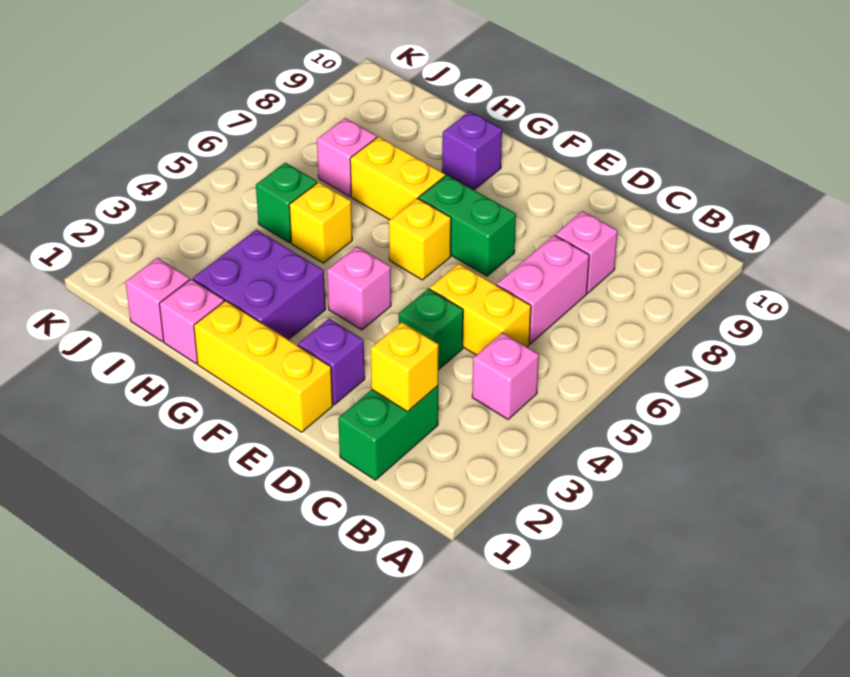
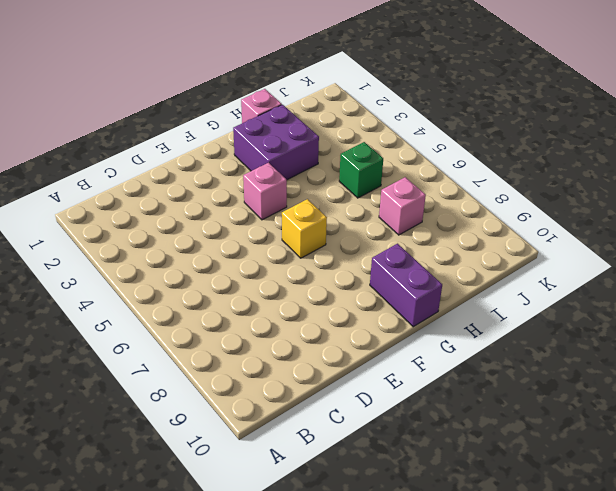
purple 1x2 brick [370,244,442,327] -> purple 1x1 brick [442,111,502,189]
none -> pink 1x1 brick [472,333,539,419]
none -> green 1x2 brick [338,386,438,480]
none -> yellow 1x2 brick [430,264,531,355]

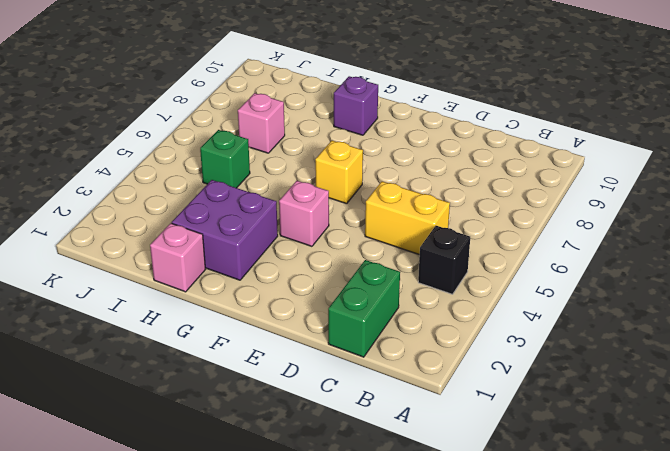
black 1x1 brick [418,226,470,294] -> pink 1x1 brick [472,333,539,419]
none -> pink 1x2 brick [497,235,589,344]
none -> pink 1x1 brick [555,211,618,293]
none -> green 1x1 brick [399,289,463,370]

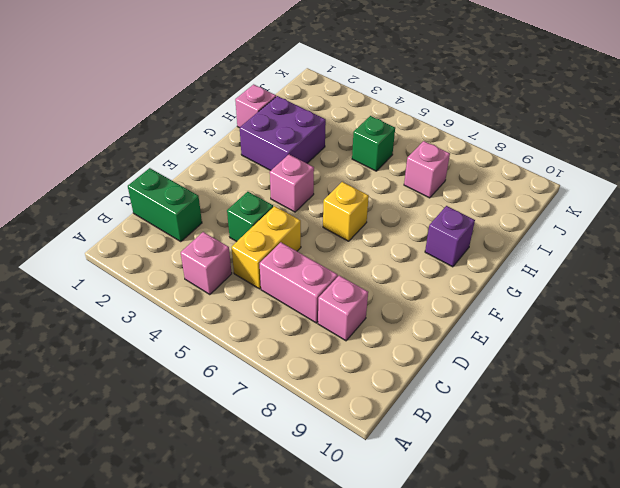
none -> yellow 1x3 brick [194,301,333,432]
none -> purple 1x1 brick [298,319,365,405]
none -> green 1x2 brick [419,175,516,276]

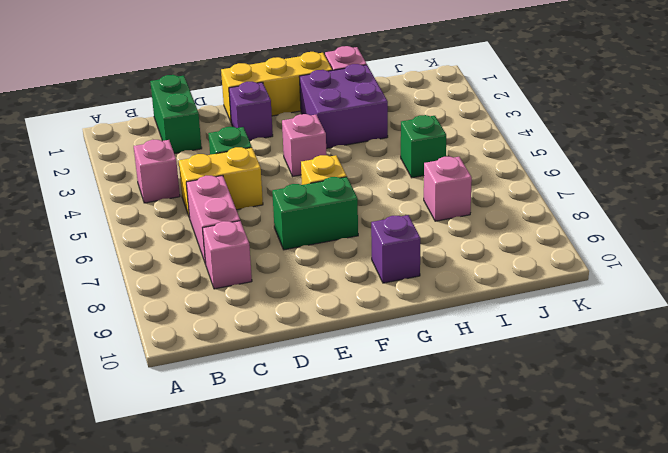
none -> yellow 1x2 brick [350,137,445,220]
none -> yellow 1x1 brick [289,182,352,263]
none -> pink 1x1 brick [126,258,190,341]

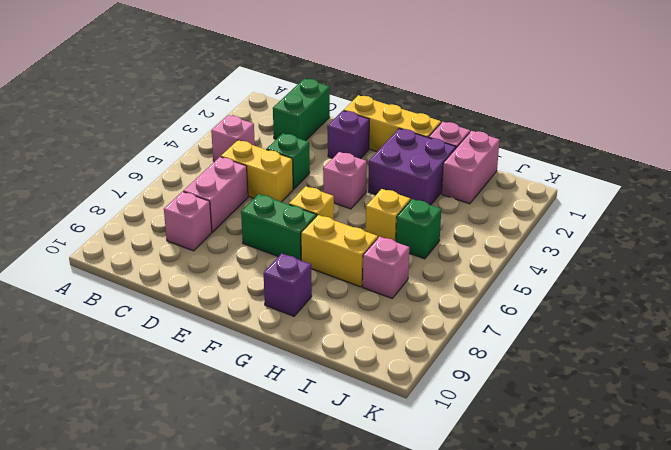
pink 1x2 brick [442,131,500,204] -> pink 1x1 brick [126,258,190,341]
none -> yellow 1x1 brick [371,322,439,412]

